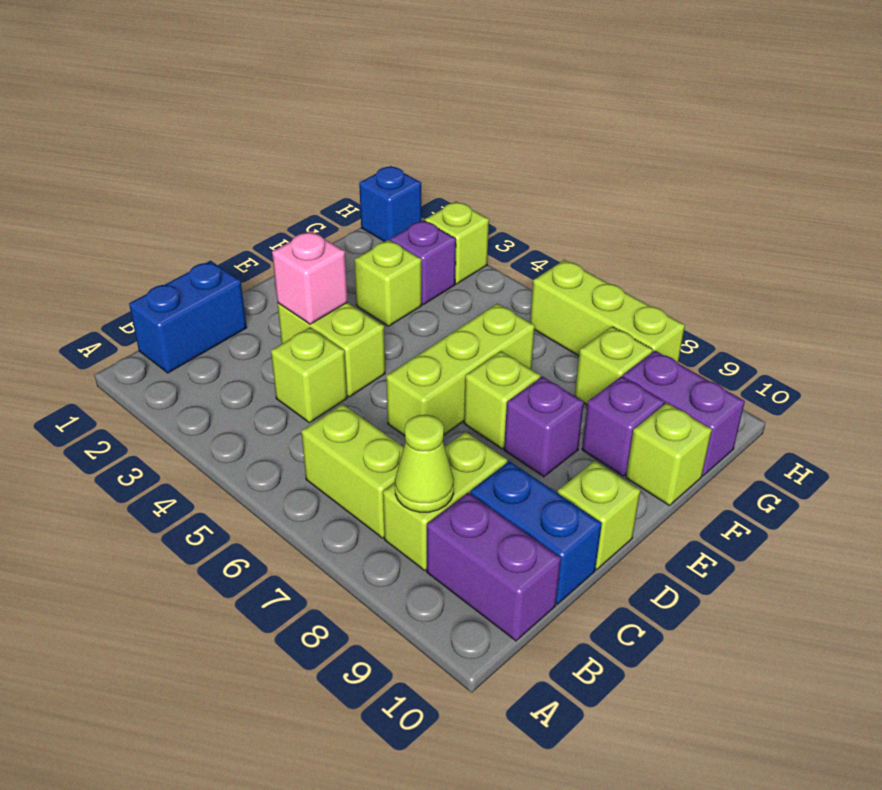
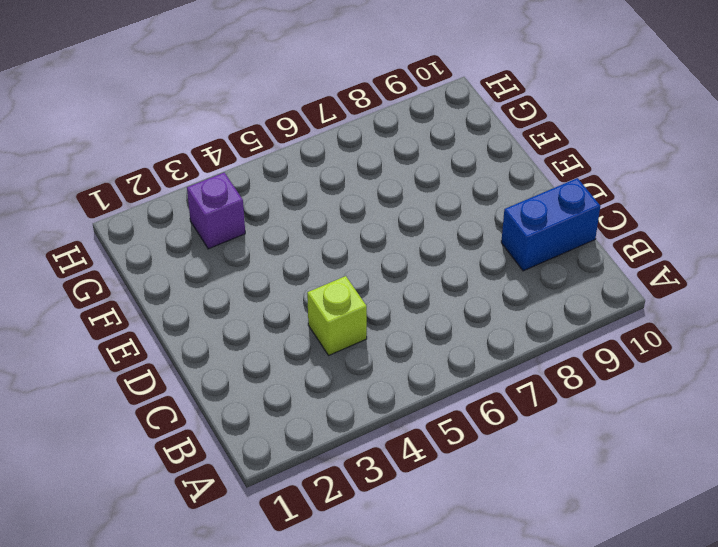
none -> blue 1x2 brick [129,261,247,373]
none -> lime 1x2 brick [301,404,404,538]
none -> lime 1x2 brick [383,432,507,570]

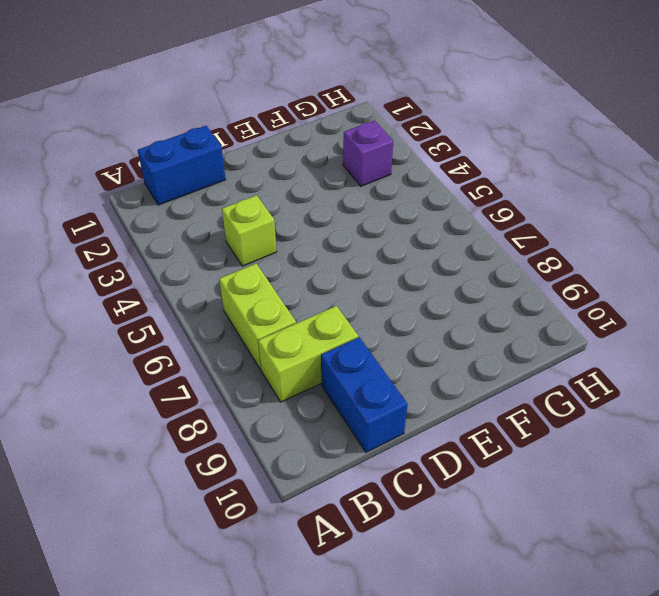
none -> purple 1x2 brick [427,493,561,641]
none -> lime 1x2 brick [277,303,385,397]
none -> lime 1x3 brick [386,304,535,436]

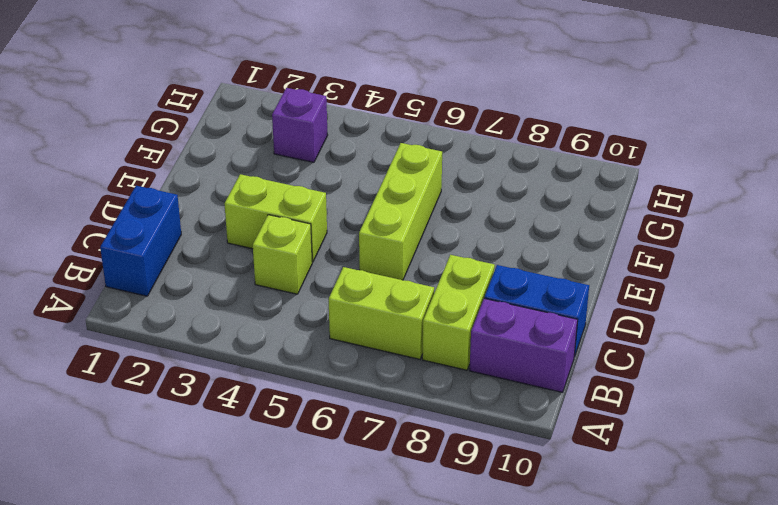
none -> lime 1x1 brick [557,461,641,570]
none -> lime 1x1 brick [464,351,540,449]
none -> purple 1x1 brick [504,377,584,477]

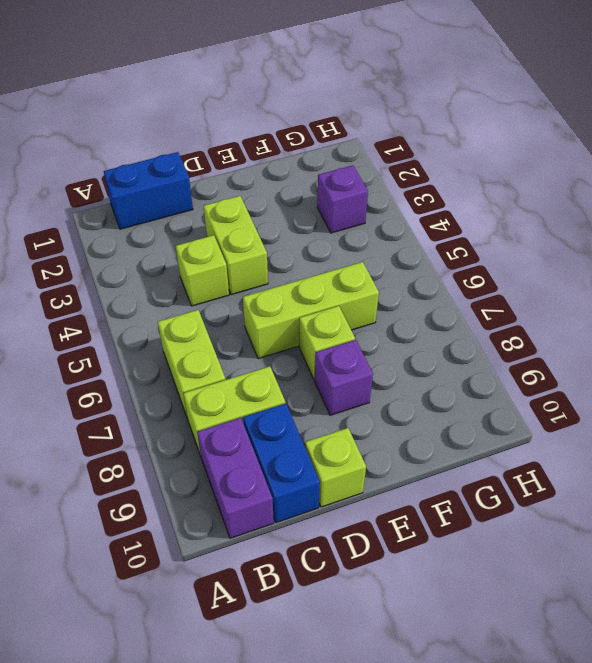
none -> lime 1x1 brick [354,240,422,326]
none -> purple 1x1 brick [582,376,664,476]
none -> lime 1x1 brick [626,403,712,506]

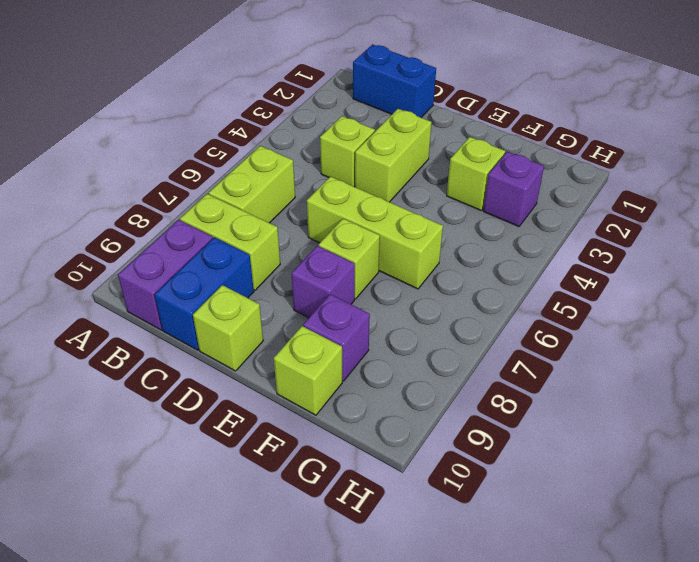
none -> lime 1x1 brick [575,327,653,405]
none -> purple 1x2 brick [623,351,745,476]
none -> blue 1x1 brick [359,166,421,242]

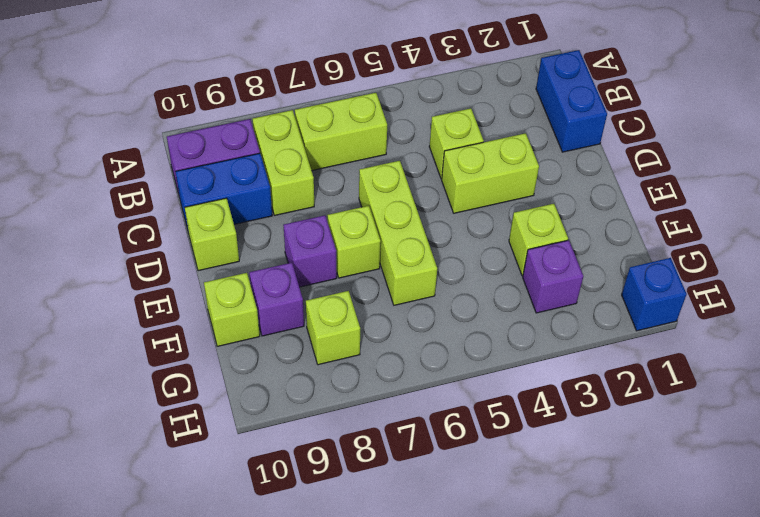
none -> purple 1x2 brick [623,351,745,476]
none -> lime 1x1 brick [425,201,489,284]
none -> lime 1x3 brick [530,260,685,363]

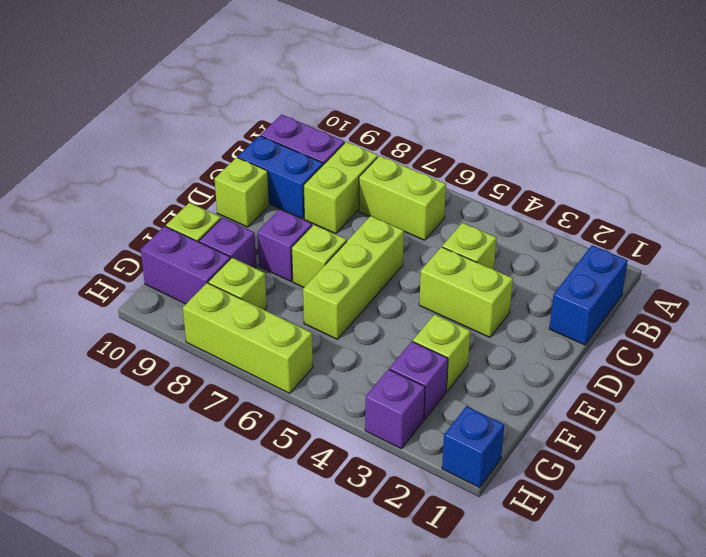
purple 1x1 brick [365,369,425,449] -> lime 1x1 brick [425,201,489,284]
none -> lime 1x1 cone [395,415,454,512]
none -> pink 1x1 brick [272,231,348,324]

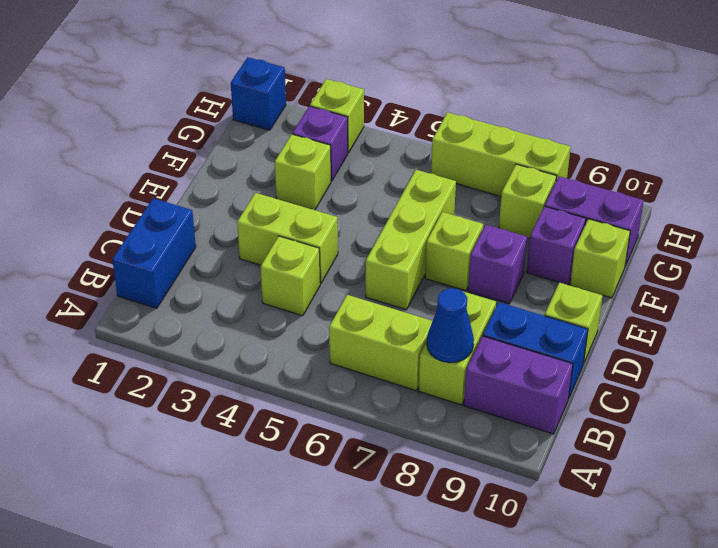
blue 1x1 cone [427,288,474,363] -> lime 1x1 cone [395,415,454,512]
none -> pink 1x1 brick [272,231,348,324]

